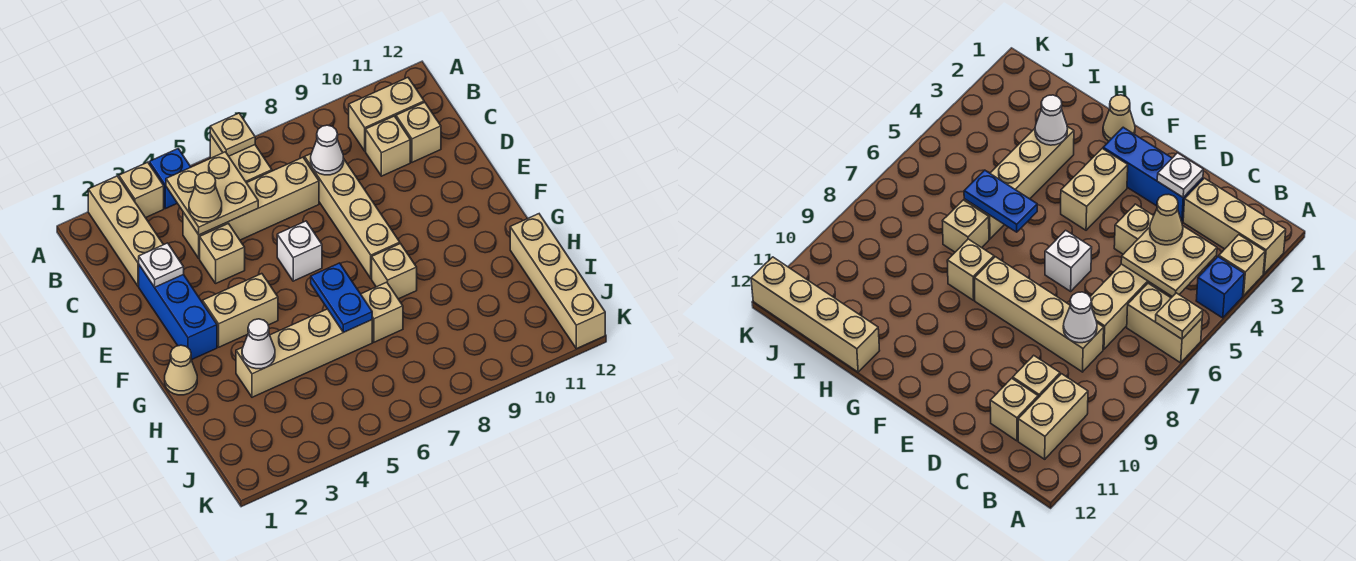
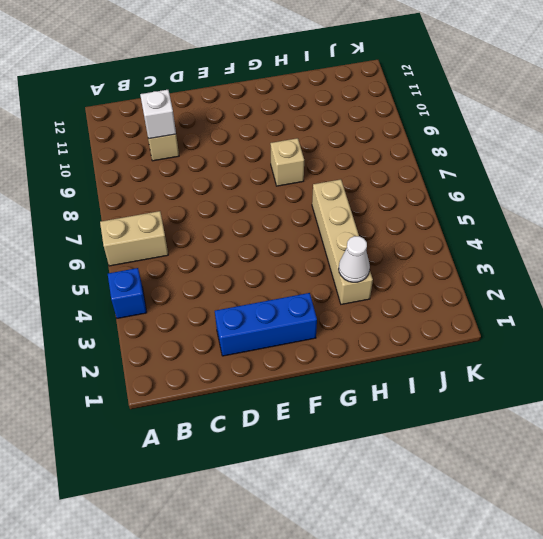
white 1x1 brick [140,90,176,139] -> white 1x1 brick moved to [277,221,322,281]
none -> tan 1x3 brick [88,176,163,286]
none -> tan 1x1 brick [119,162,164,218]
none -> tan 1x2 brick [349,78,424,151]

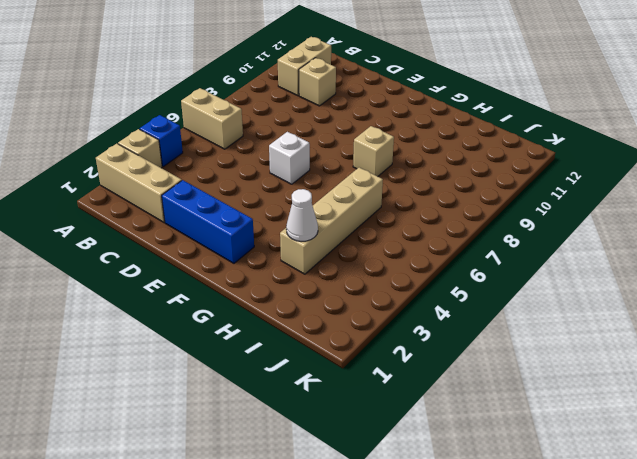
none -> tan 1x4 brick [183,157,319,259]
none -> tan 1x4 brick [305,154,400,279]
none -> tan 1x1 brick [396,102,441,162]

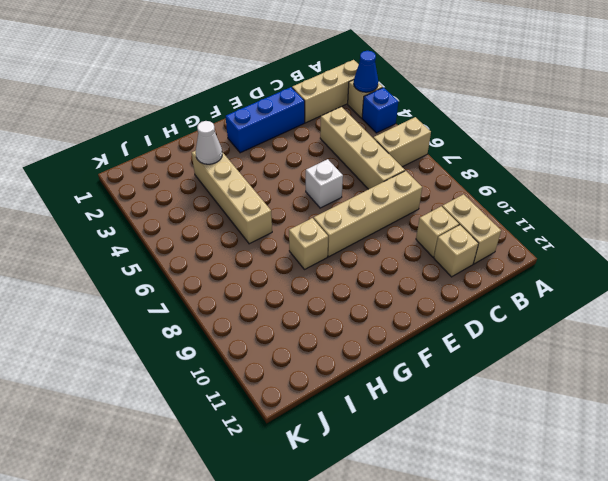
blue 1x1 cone [354,51,378,92] -> none
none -> tan 1x1 brick [200,224,245,283]
none -> tan 1x2 brick [203,274,278,347]
none -> tan 1x1 cone [165,345,197,395]

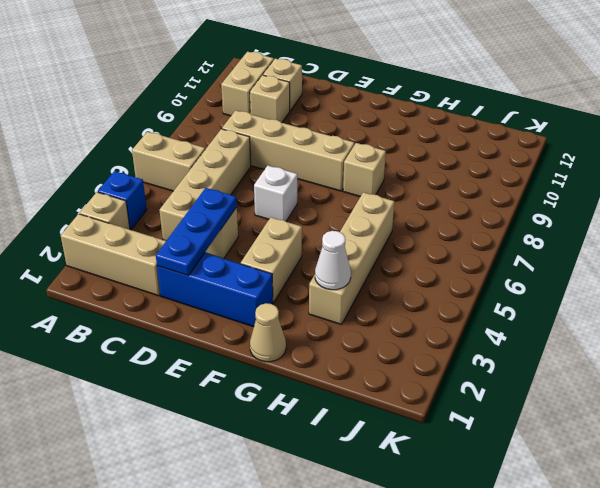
blue 1x3 plate [156,188,237,276] -> white 1x1 plate [139,243,184,287]
none -> tan 1x1 brick [361,282,403,342]
none -> tan 1x4 brick [510,214,605,349]
none -> tan 1x1 plate [210,113,255,156]

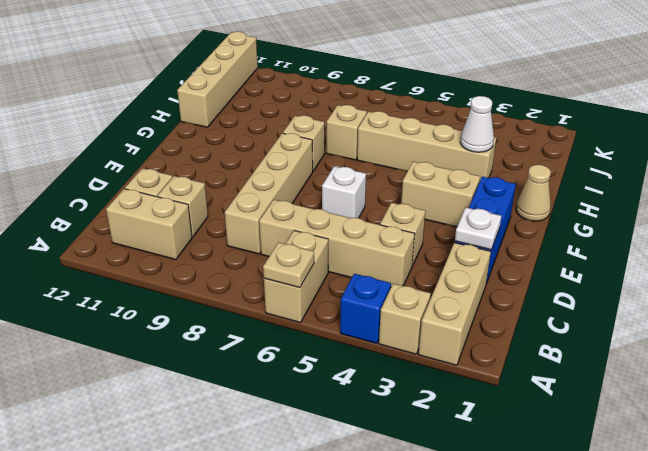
none -> tan 2x2 plate [166,152,258,235]
none -> white 1x1 cone [311,125,344,175]
none -> blue 1x2 plate [311,263,372,332]

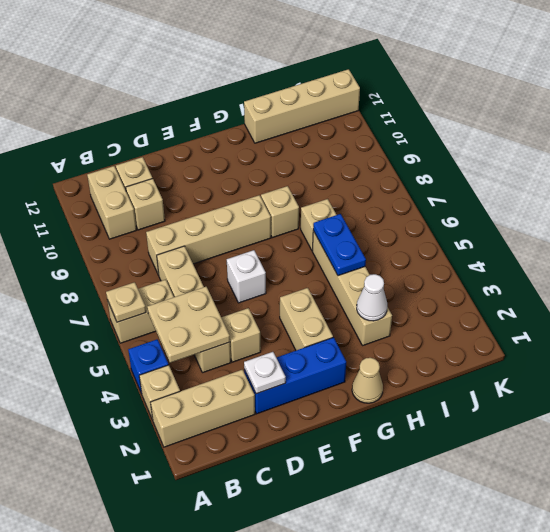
blue 1x2 plate [313,214,366,276] -> blue 1x2 plate turned to [311,263,372,332]
none -> white 1x1 cone [311,125,344,175]
none -> tan 1x1 cone [189,172,222,222]

